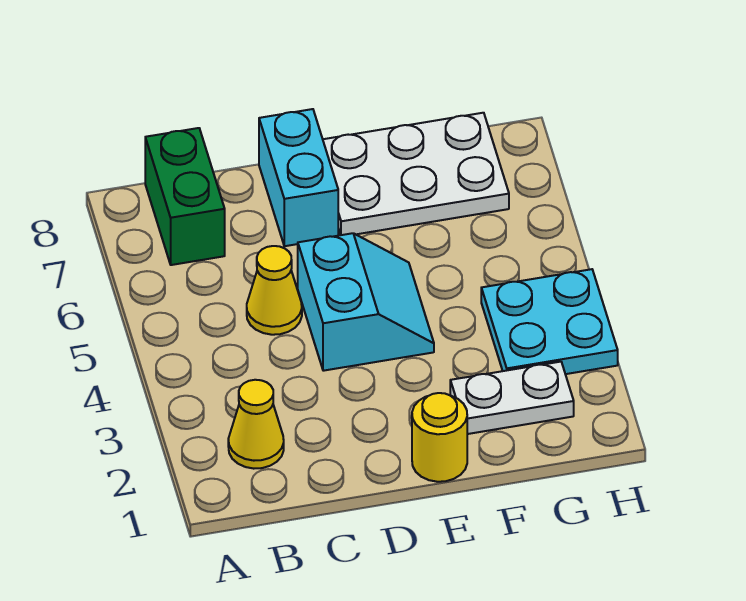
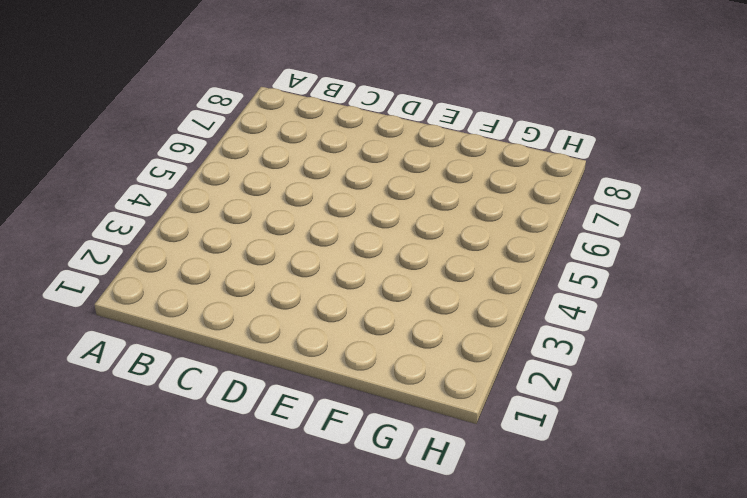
none -> yellow 1x1 cone [228,380,284,469]
none -> green 1x2 brick [145,128,225,265]

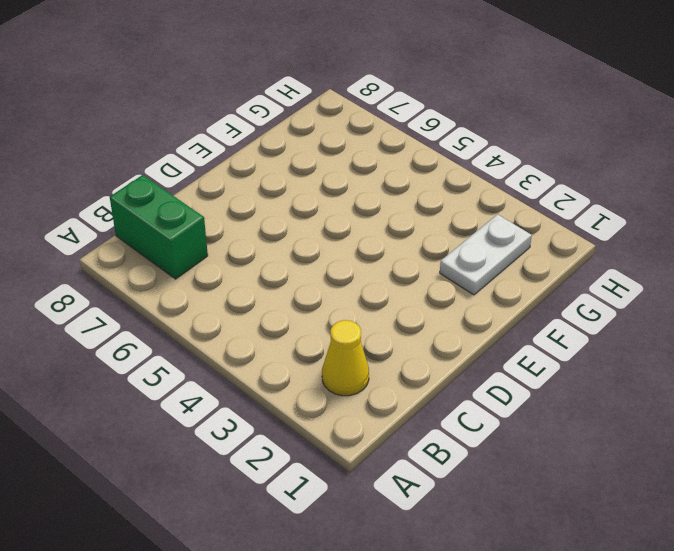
none -> yellow 1x1 cone [247,246,302,335]
none -> cyan 2x2 slope [298,233,434,371]

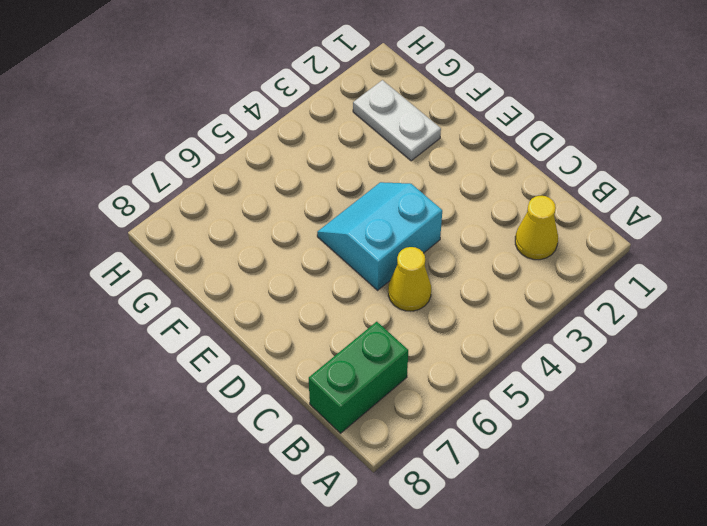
none -> cyan 1x2 brick [259,109,338,246]
none -> yellow 1x1 round brick [412,393,467,482]

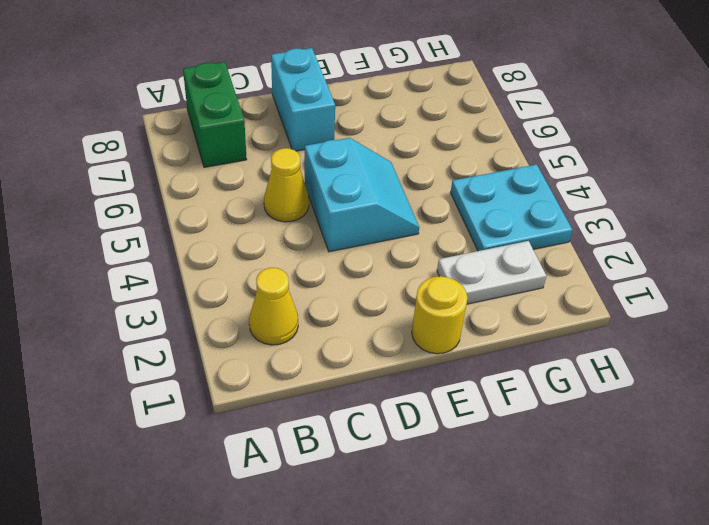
none -> white 2x3 plate [323,113,509,235]

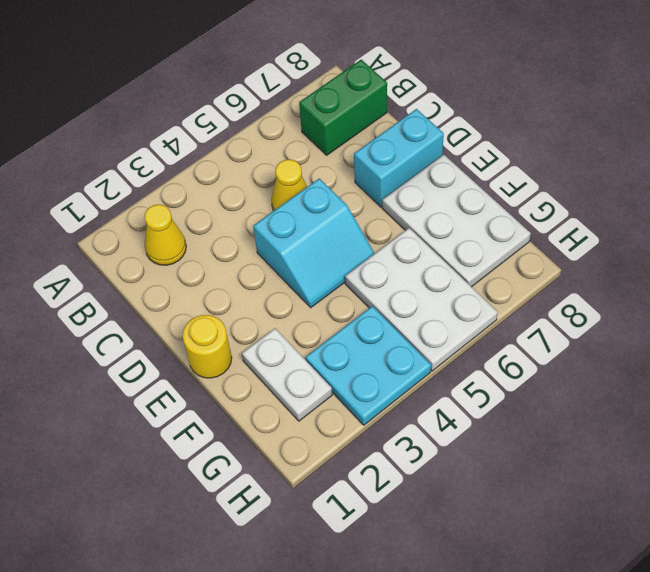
white 2x3 plate [345,228,498,371] -> none

